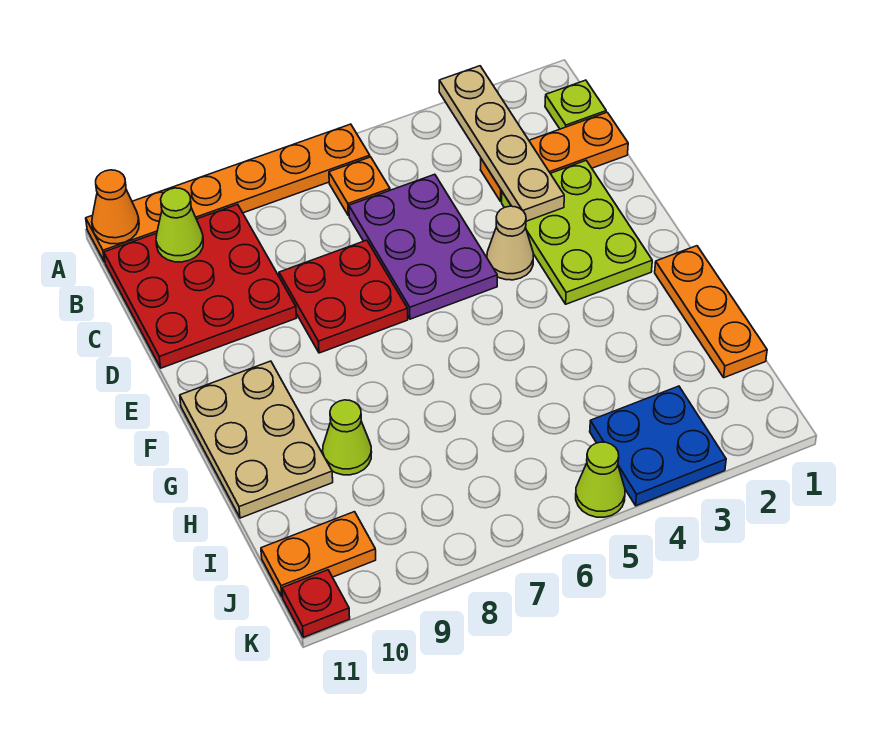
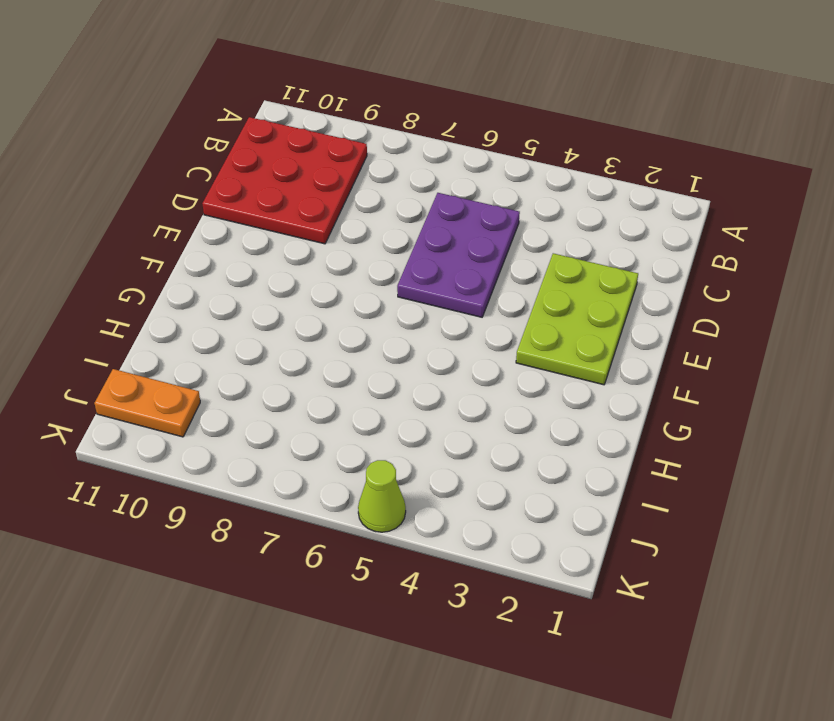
none -> orange 1x6 plate [86,124,370,262]
none -> lime 1x1 plate [545,80,606,129]
none -> orange 1x1 plate [329,157,390,216]

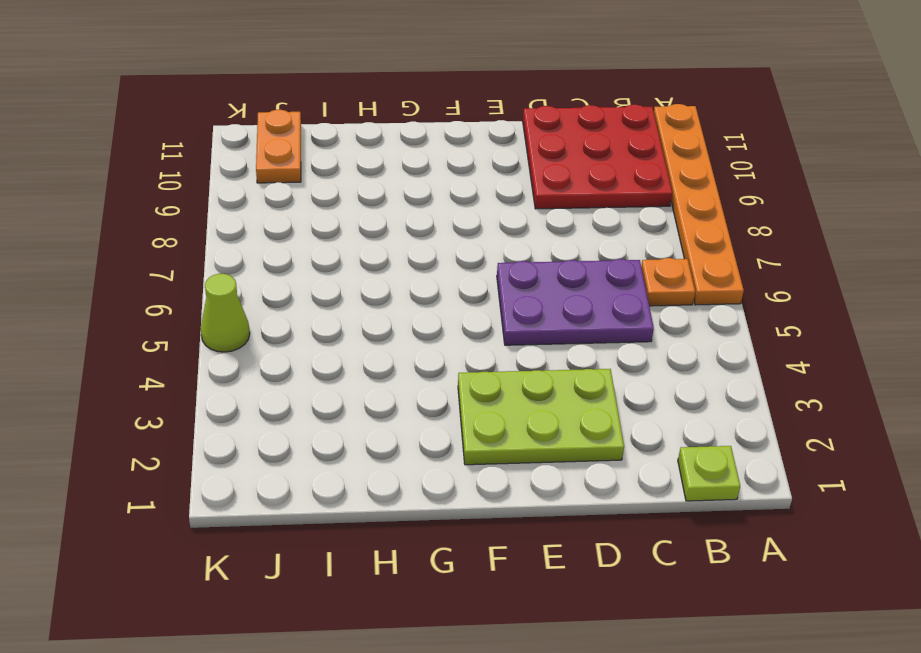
none -> orange 1x3 plate [481,112,628,201]
none -> red 2x2 plate [279,240,408,353]
none -> tan 1x1 cone [487,206,533,280]

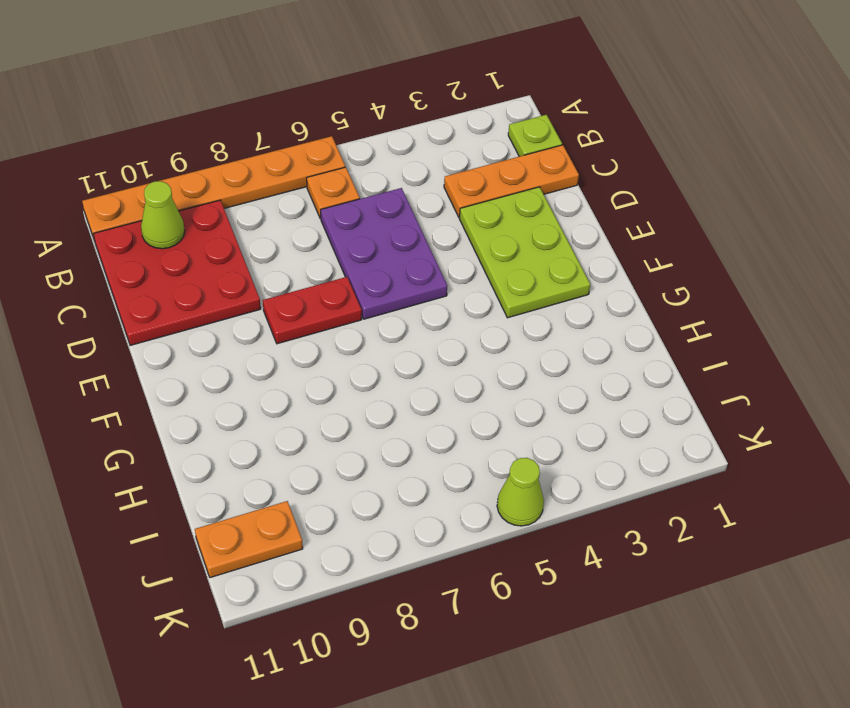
red 1x2 plate [263,277,362,344] -> red 2x2 plate [279,240,408,353]
none -> tan 1x1 cone [487,206,533,280]
none -> tan 2x3 plate [180,361,333,518]
none -> orange 1x3 plate [655,246,767,378]

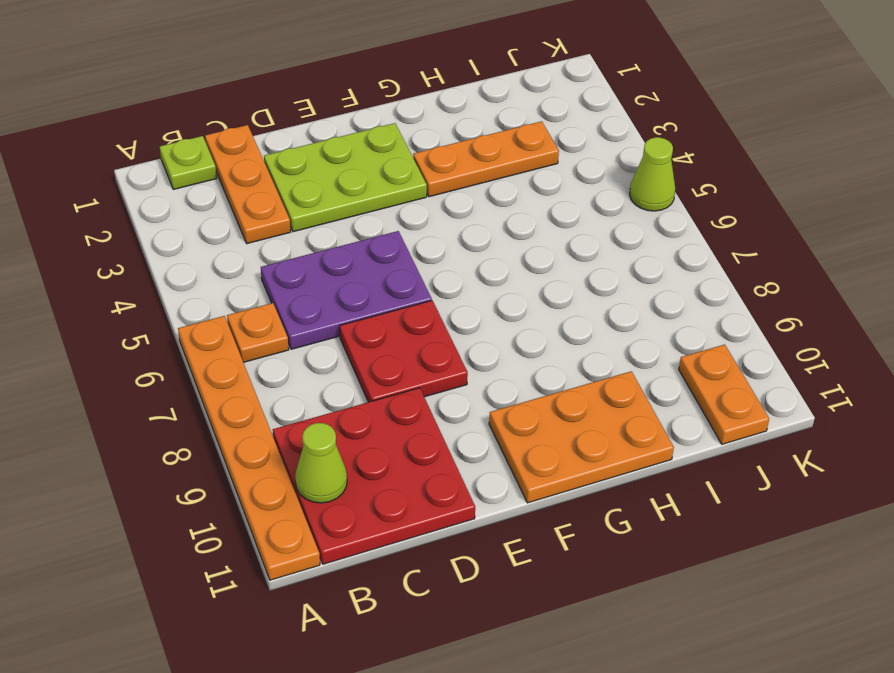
orange 2x3 plate [489,371,674,503] -> tan 2x3 plate [180,361,333,518]
orange 1x3 plate [413,121,559,197] -> orange 1x3 plate moved to [655,246,767,378]
none -> tan 1x1 cone [487,206,533,280]
none -> lime 1x1 cone [323,400,372,475]
none -> blue 2x2 plate [590,386,726,506]

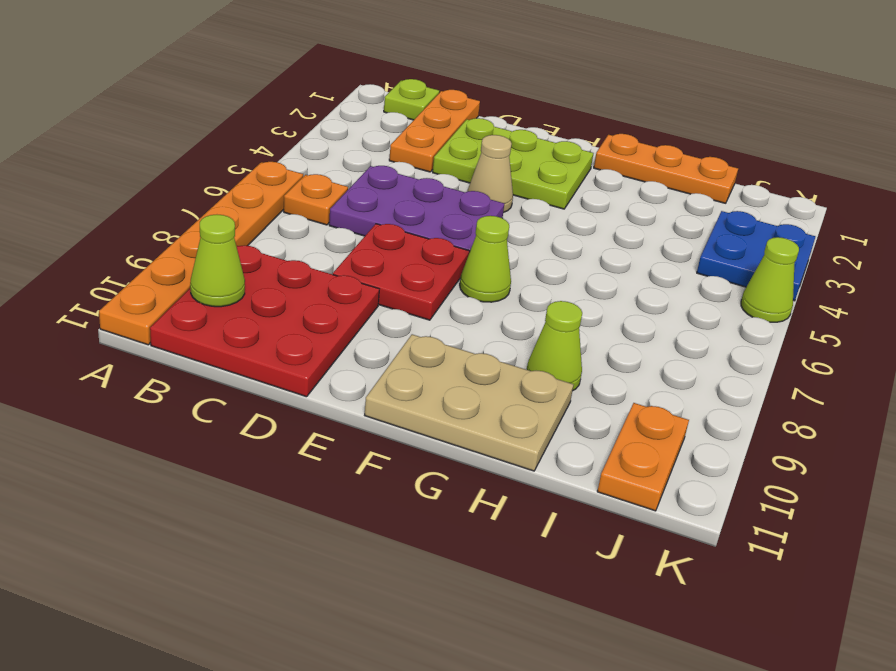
lime 1x1 cone [460,216,511,302] -> none
none -> red 1x1 plate [282,570,350,637]
none -> tan 1x4 plate [439,66,564,221]
none -> orange 1x1 cone [92,170,139,244]

